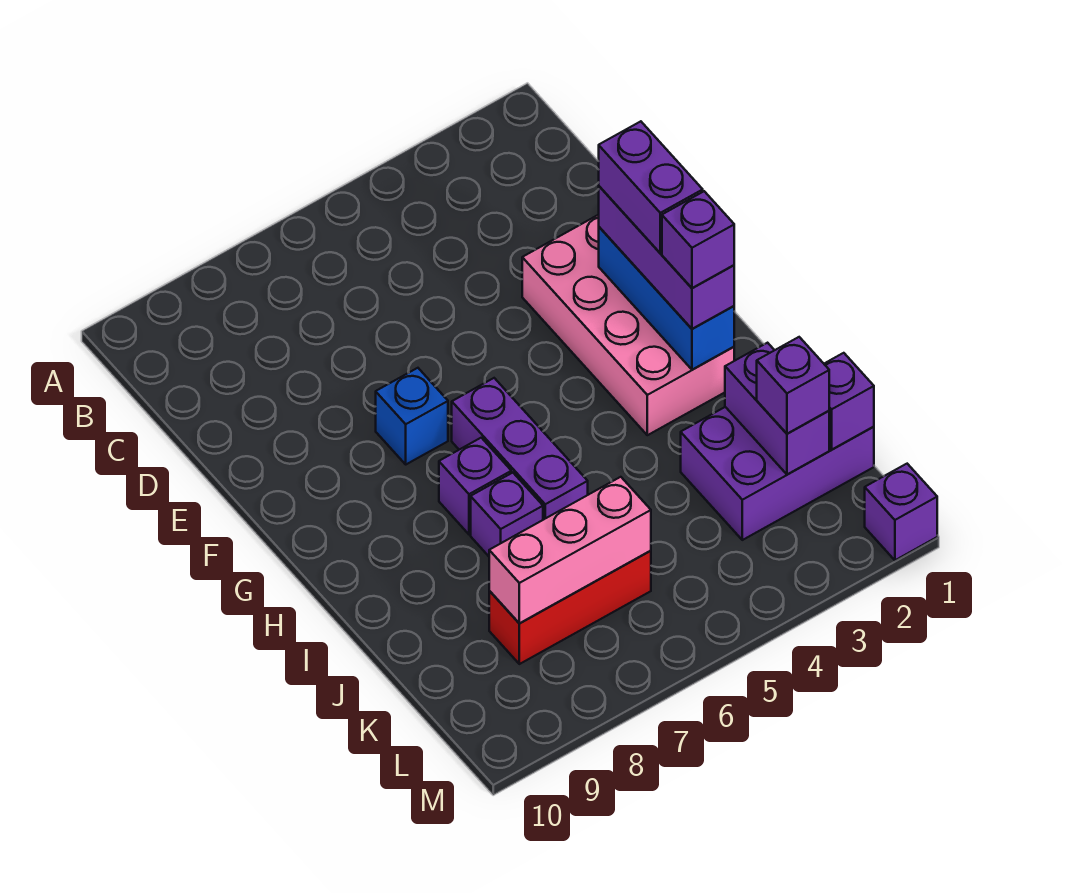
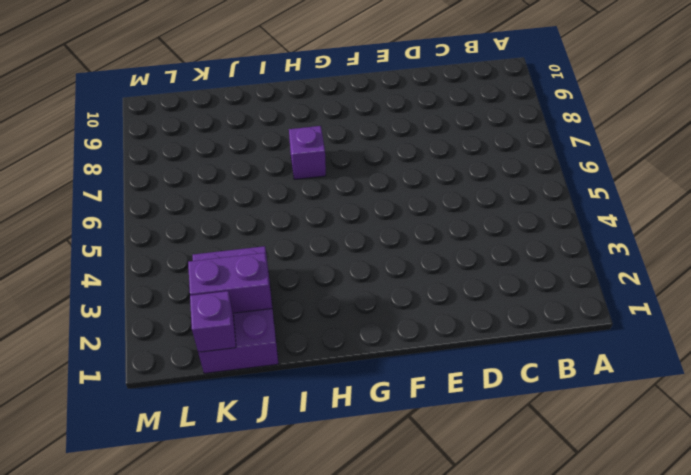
none -> pink 2x4 brick [522,215,734,435]
none -> blue 1x1 brick [376,368,448,464]
none -> purple 1x3 brick [452,378,588,520]

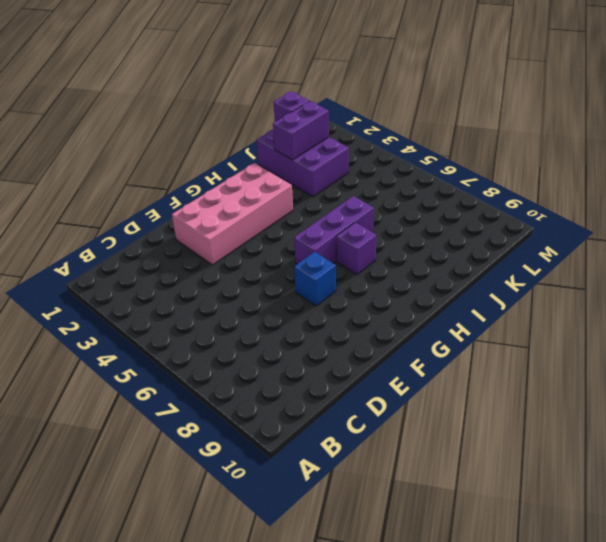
none -> purple 1x1 brick [471,473,543,556]
none -> red 1x3 brick [489,551,651,664]
none -> purple 1x1 brick [865,464,937,560]

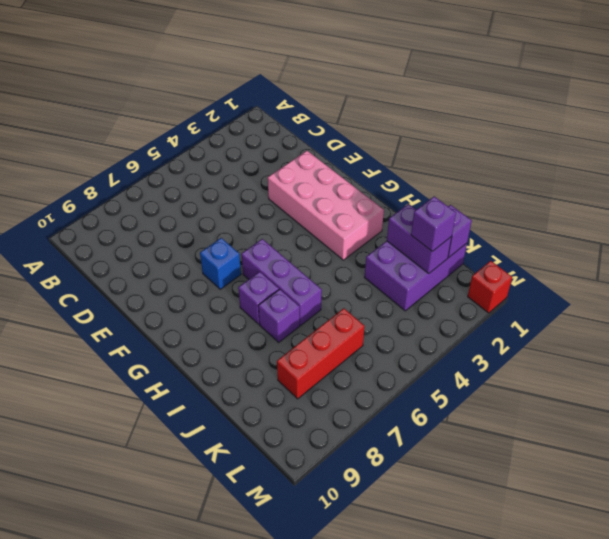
red 1x1 brick [468,261,512,313] -> purple 1x1 brick [865,464,937,560]
none -> blue 1x3 brick [599,227,734,370]
none -> pink 1x3 brick [489,477,651,623]
none -> purple 1x3 brick [599,186,734,329]

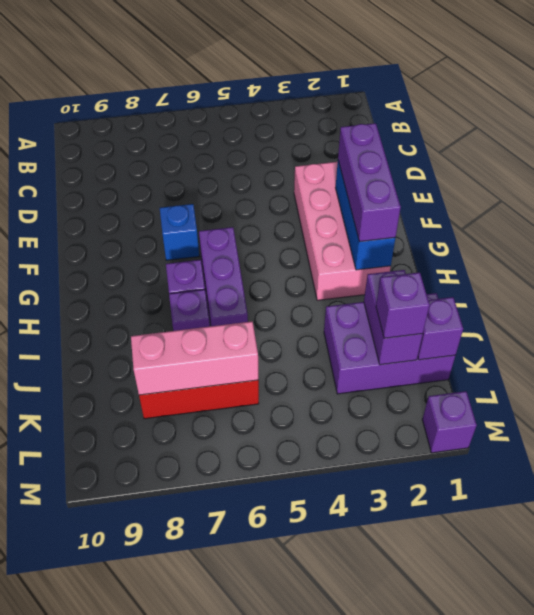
none -> purple 1x2 brick [599,121,703,253]
none -> purple 1x1 brick [662,191,734,288]

